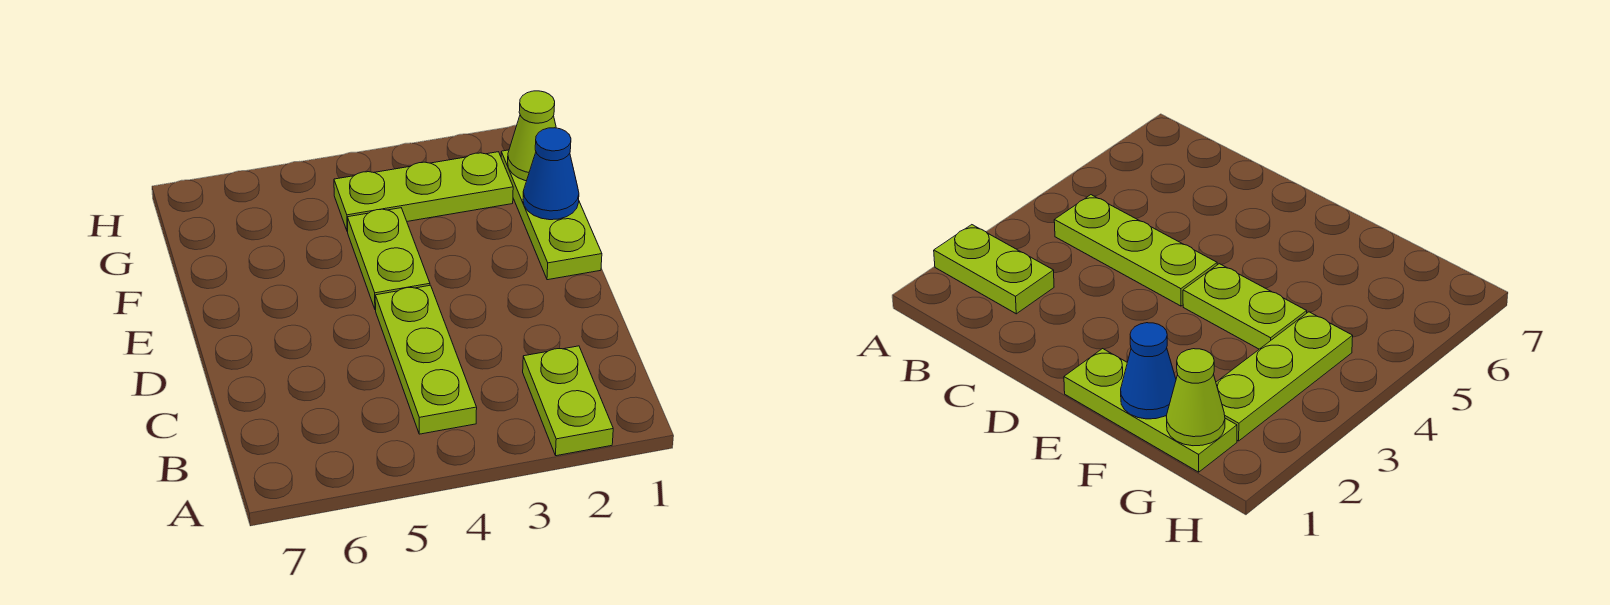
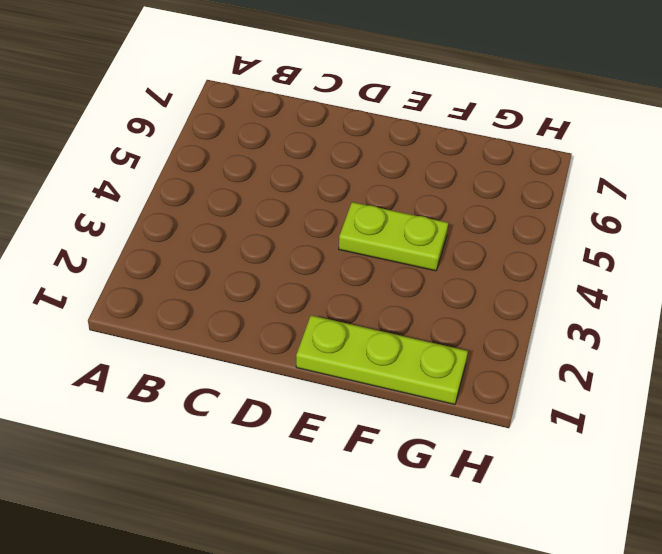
none -> lime 1x2 plate [523,346,613,456]
none -> lime 1x3 plate [375,285,477,434]

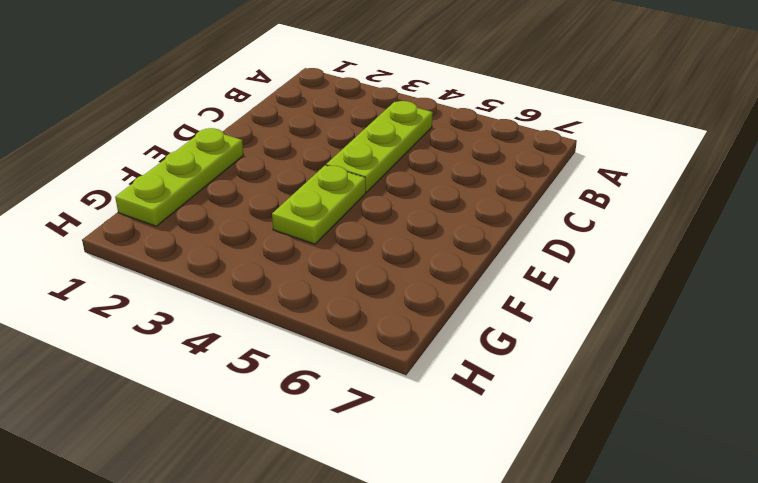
none -> lime 1x2 plate [523,346,613,456]
none -> lime 1x3 plate [334,152,513,232]

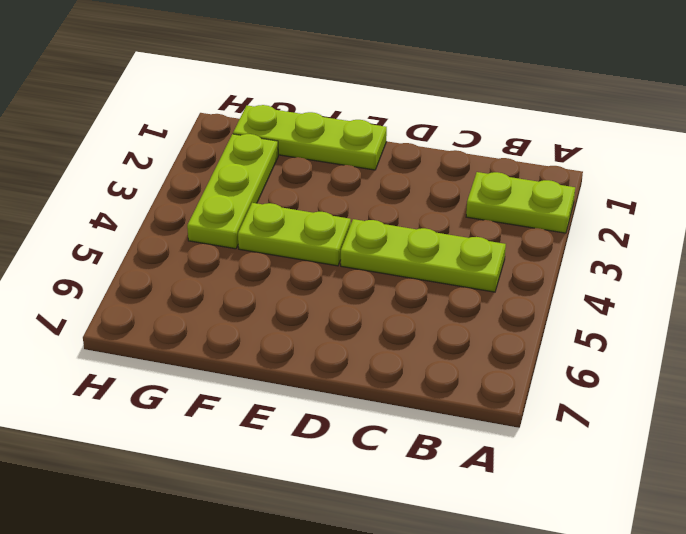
none -> blue 1x1 cone [523,128,579,220]
none -> lime 1x1 cone [508,91,556,181]

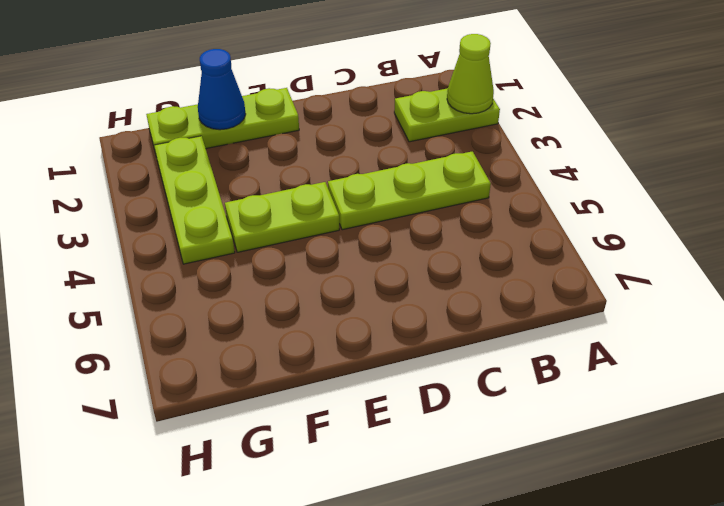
lime 1x1 cone [447,34,494,114] -> lime 1x1 cone moved to [508,91,556,181]

